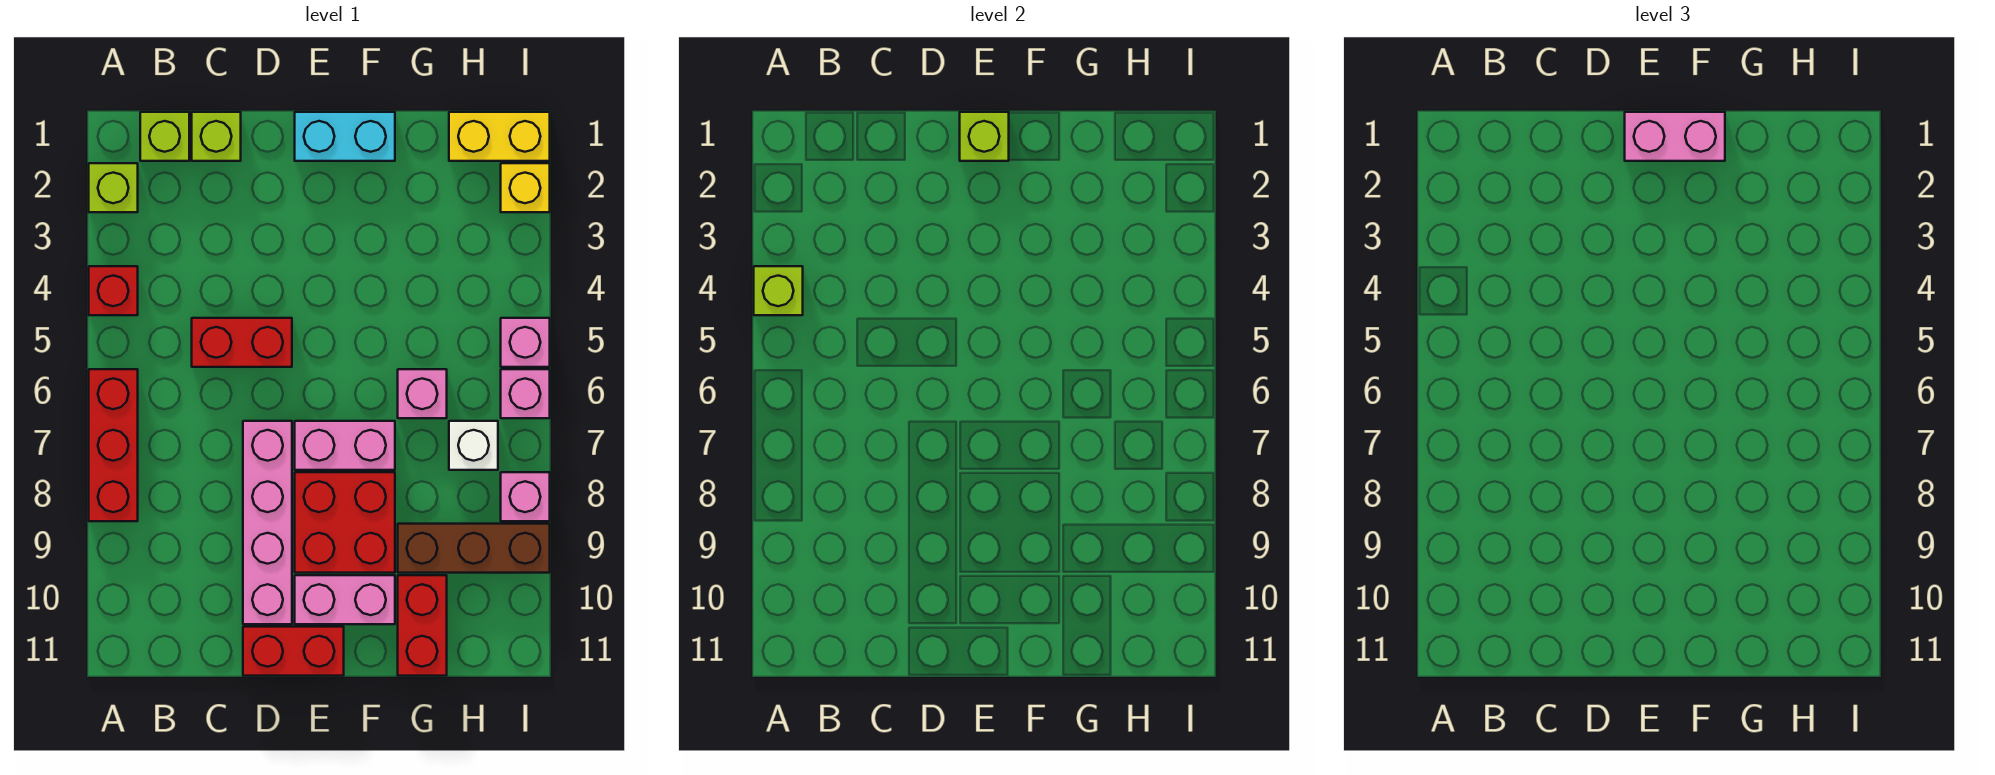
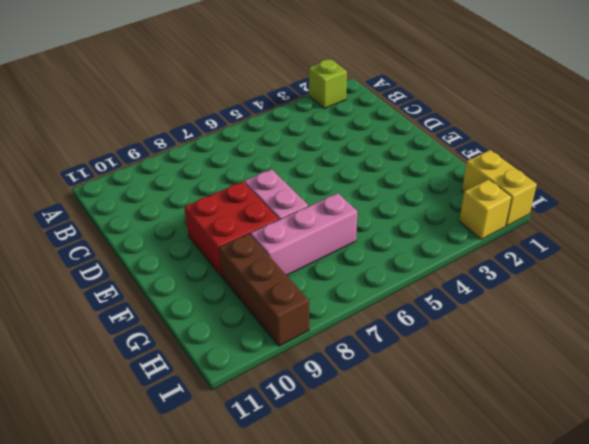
pink 1x3 brick [250,193,357,275] -> pink 1x1 brick [398,369,447,418]
none -> red 1x1 brick [89,266,138,315]
none -> red 1x3 brick [89,369,138,521]
none -> lime 1x1 brick [140,112,189,161]

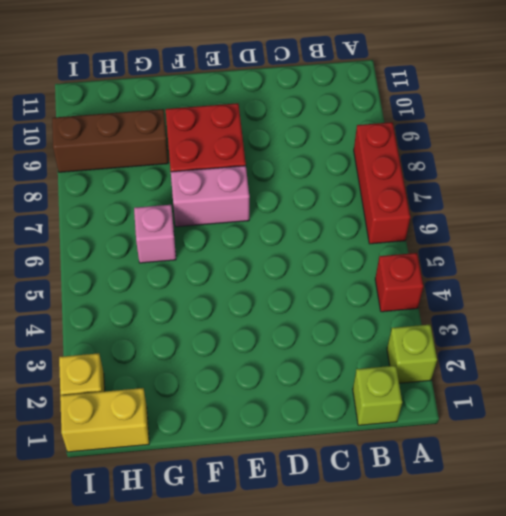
none -> lime 1x1 brick [192,112,241,161]
none -> red 1x2 brick [192,318,292,367]
none -> pink 1x4 brick [243,421,292,624]

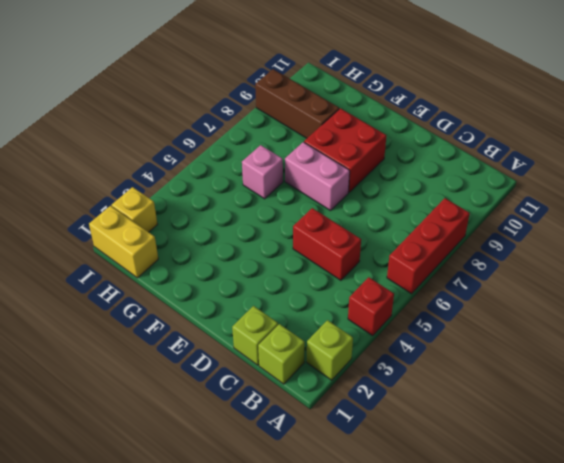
none -> pink 1x4 brick [243,421,292,624]
none -> red 1x2 brick [243,627,344,676]
none -> cyan 1x2 brick [295,112,395,161]

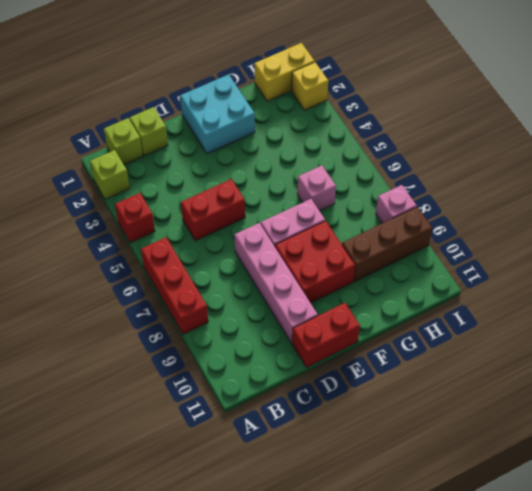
cyan 2x2 brick [180,74,255,154] -> cyan 1x2 brick [295,112,395,161]
none -> pink 1x2 brick [295,575,395,624]
none -> red 1x2 brick [398,575,447,676]
none -> white 1x1 brick [449,421,498,470]

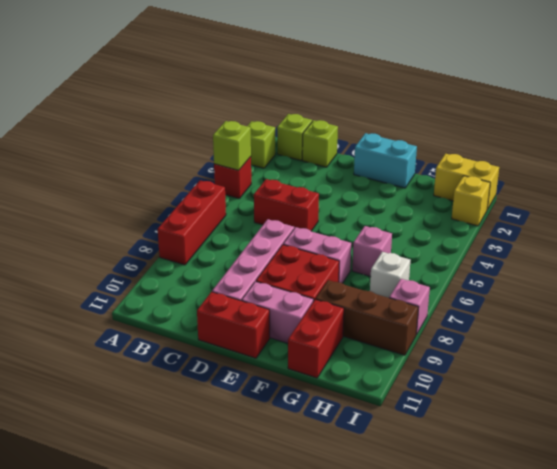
none -> pink 1x1 brick [501,318,550,367]
none -> pink 1x1 brick [501,369,550,418]
none -> lime 1x1 brick [960,112,1009,161]

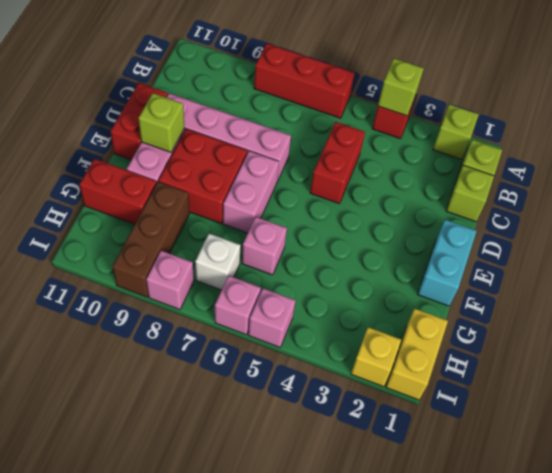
lime 1x1 brick [138,93,184,152] -> lime 1x1 brick moved to [960,112,1009,161]
none -> pink 1x2 brick [1625,112,1725,161]

